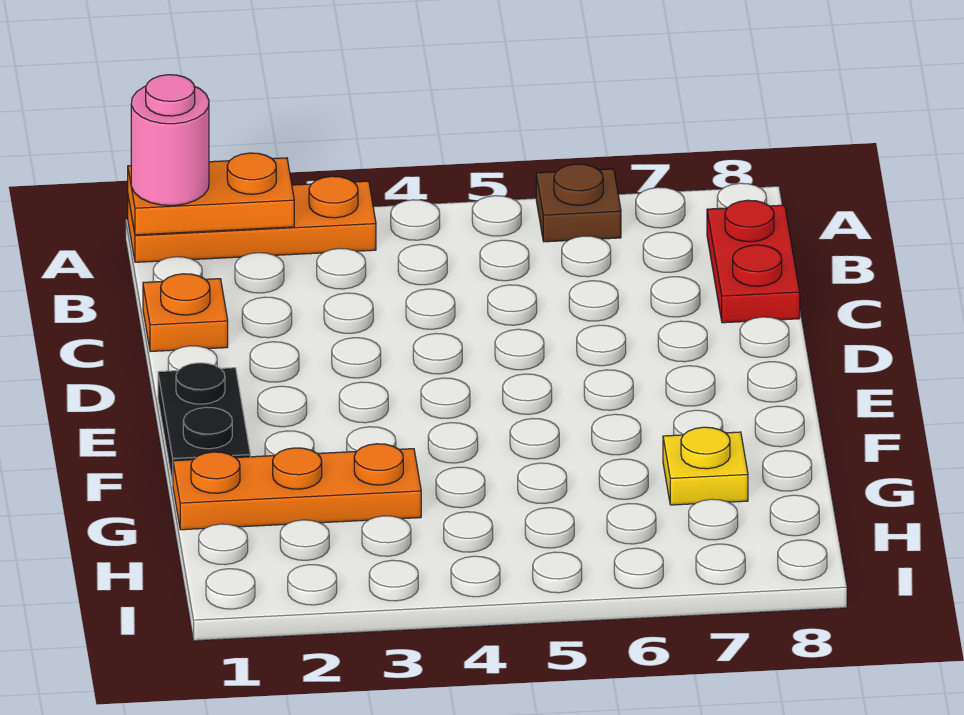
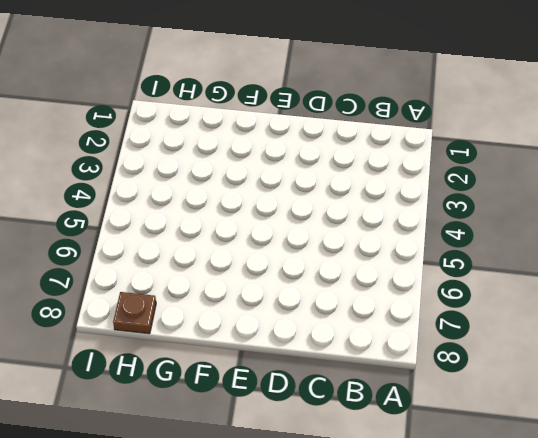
brown 1x1 plate [113,292,156,334] -> brown 1x1 plate moved to [536,164,621,242]
none -> orange 1x3 plate [128,176,376,262]
none -> red 1x2 plate [707,200,800,323]

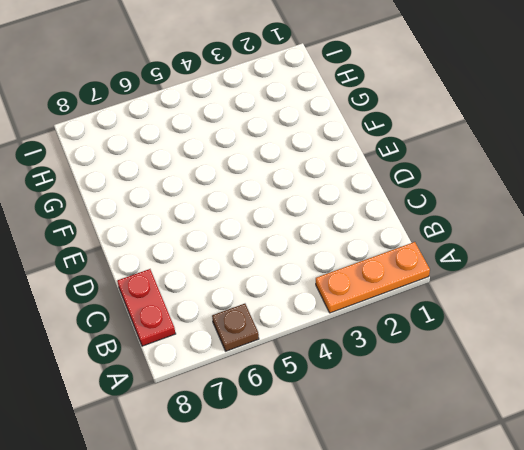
none -> orange 1x1 plate [143,274,228,352]
none -> black 1x2 plate [158,363,250,484]

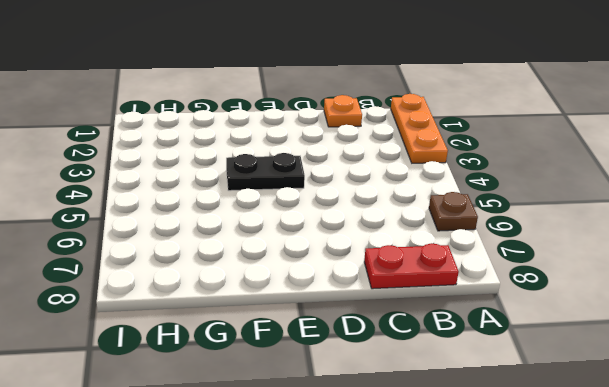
black 1x2 plate [226,153,305,191] -> black 1x2 plate moved to [158,363,250,484]
none -> orange 1x3 plate [173,444,421,530]
none -> yellow 1x1 plate [663,427,748,505]

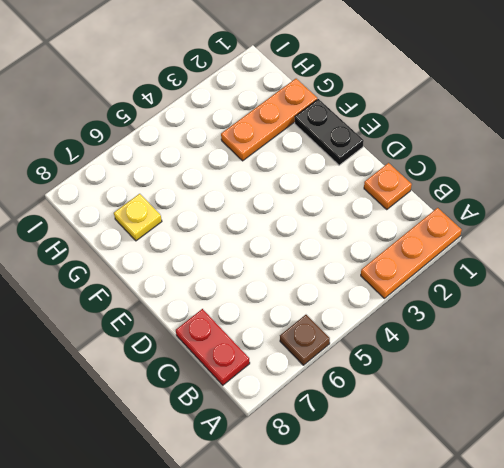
none -> orange 1x2 plate [128,153,294,235]
none -> pink 1x1 round brick [131,75,209,205]

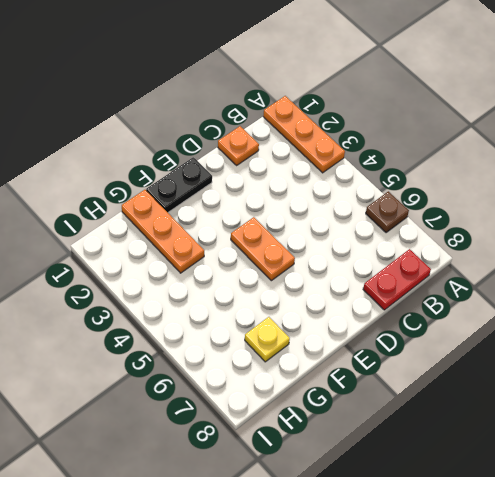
orange 1x2 plate [231,217,295,281] -> orange 1x2 plate moved to [128,153,294,235]
none -> pink 1x1 round brick [131,75,209,205]

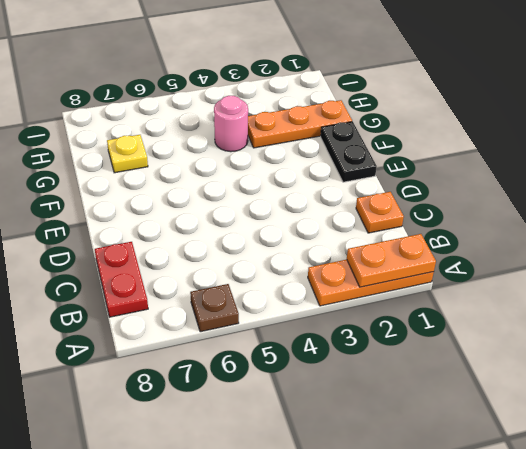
pink 1x1 round brick [214,96,248,152] -> pink 1x1 round brick moved to [131,75,209,205]

